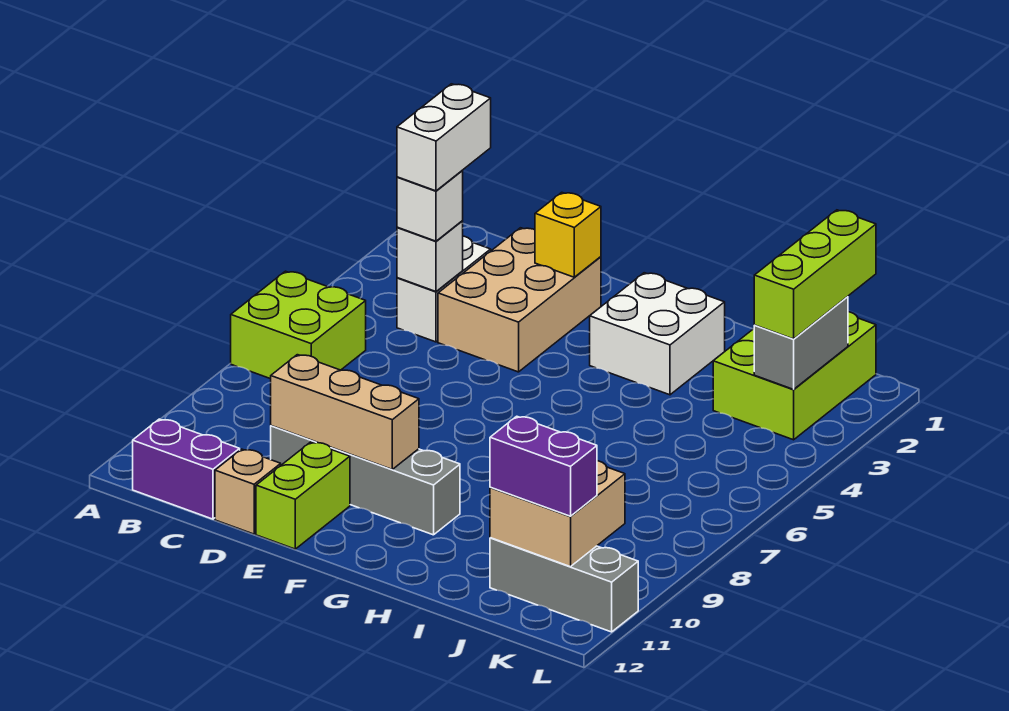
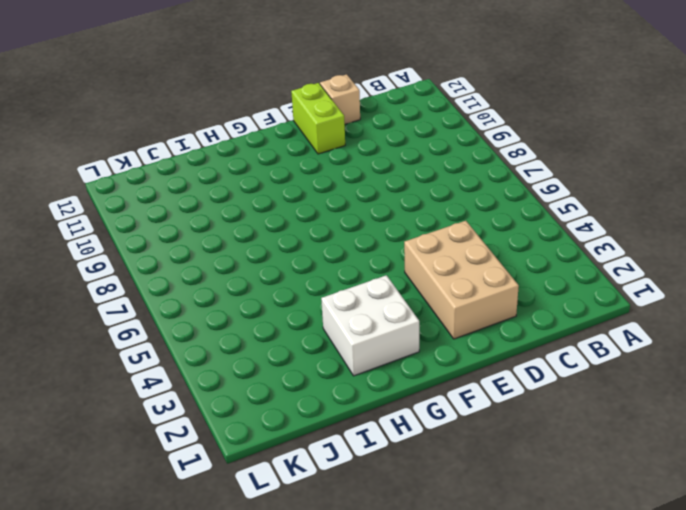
none -> lime 2x2 brick [231,271,366,379]
none -> purple 1x2 brick [133,419,240,519]
none -> white 1x2 brick [397,236,491,342]

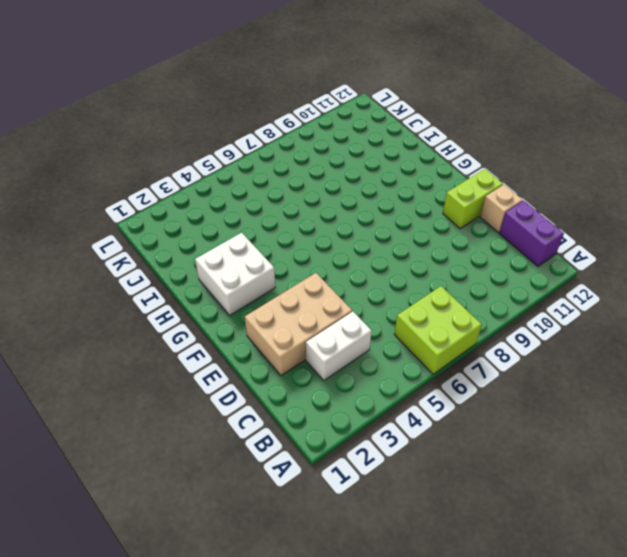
none -> grey 1x4 brick [271,426,460,535]
none -> lime 2x3 brick [713,312,876,440]
none -> grey 1x3 brick [490,538,638,632]

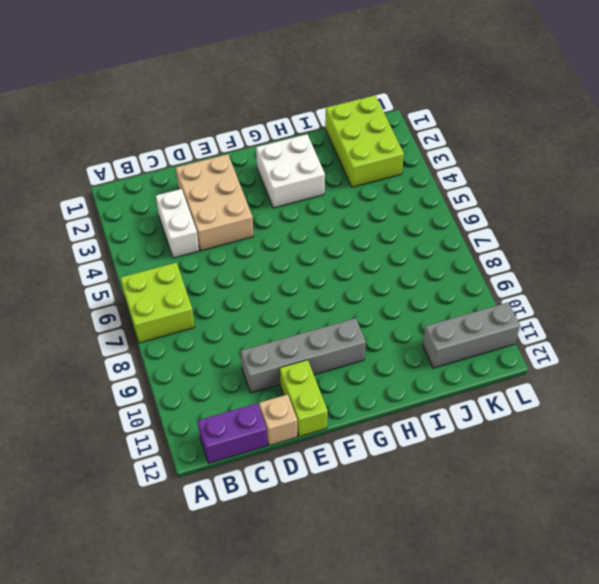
none -> white 1x1 brick [397,221,463,292]
none -> tan 1x3 brick [271,355,419,469]
none -> yellow 1x1 brick [535,192,601,277]

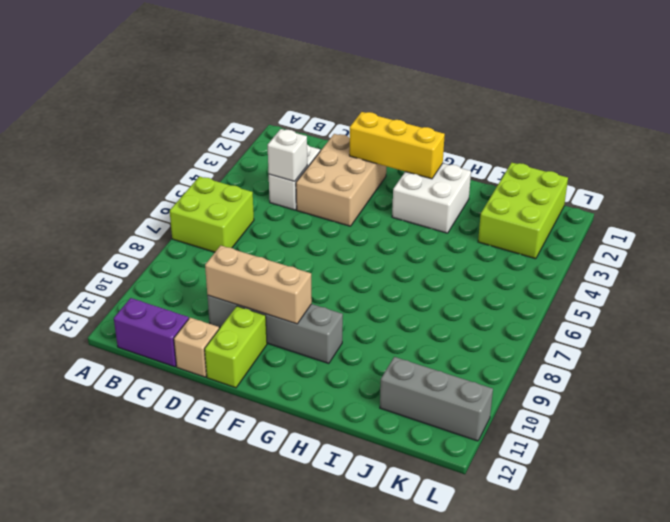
yellow 1x3 brick [349,112,445,179] -> yellow 1x1 brick [535,192,601,277]
none -> tan 2x2 brick [490,461,625,567]
none -> grey 1x2 brick [754,297,848,389]
none -> white 1x1 brick [397,171,463,241]

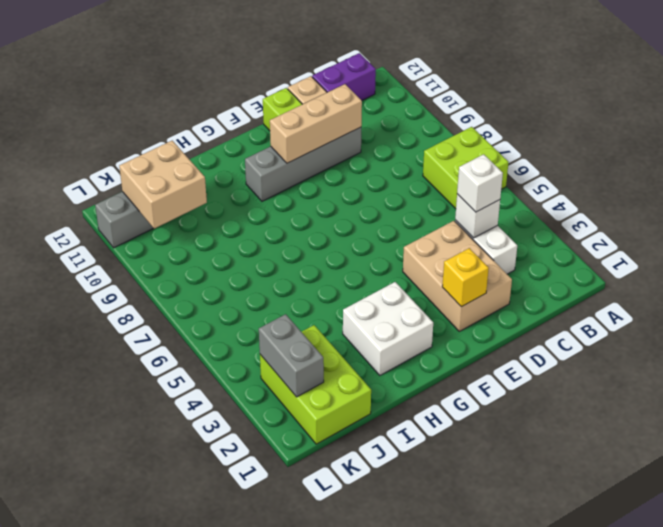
none -> purple 1x2 brick [490,416,597,516]
none -> lime 1x3 brick [754,210,876,339]
none -> white 1x2 brick [397,84,491,191]

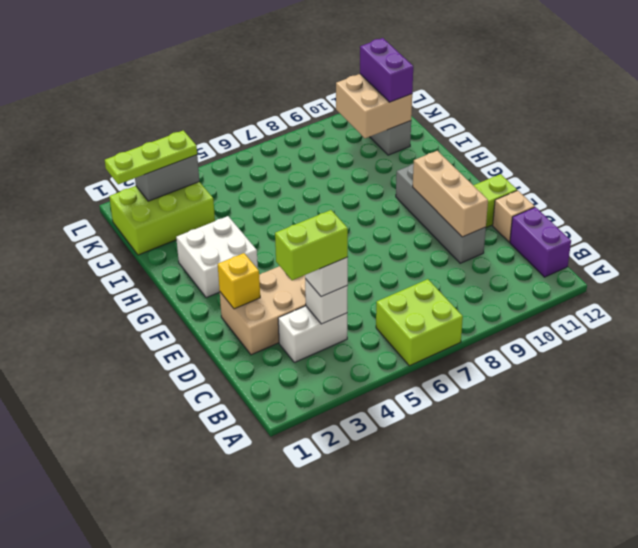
lime 1x2 brick [275,210,348,280] -> white 1x2 brick [397,84,491,191]
lime 1x3 plate [105,130,197,184] -> lime 1x3 brick [754,210,876,339]

